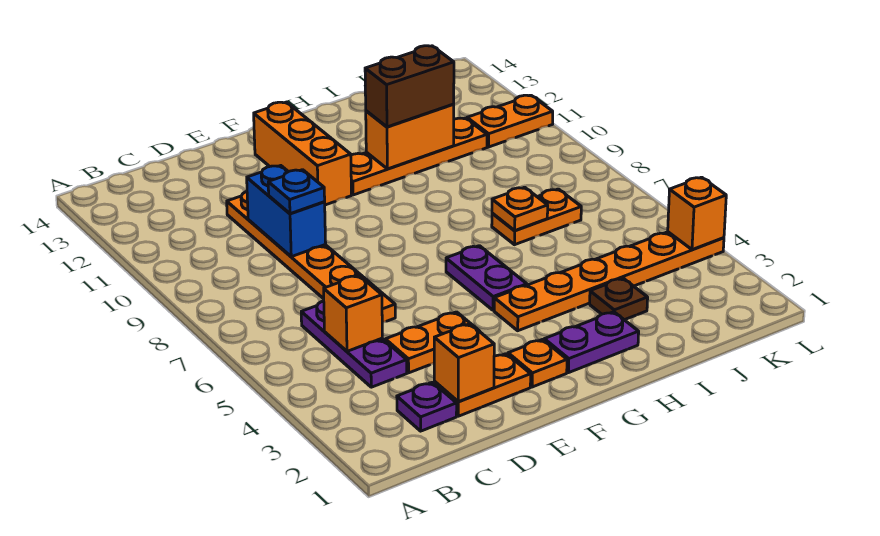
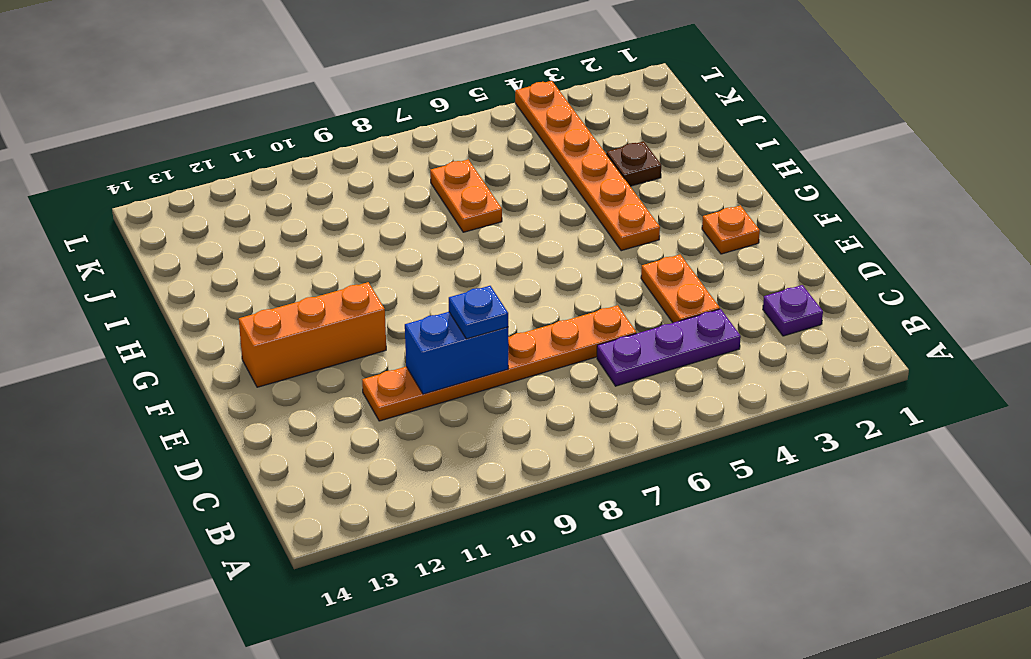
none -> orange 1x2 plate [434,354,531,416]
none -> purple 1x2 plate [544,312,639,373]
none -> purple 1x2 plate [446,246,527,310]

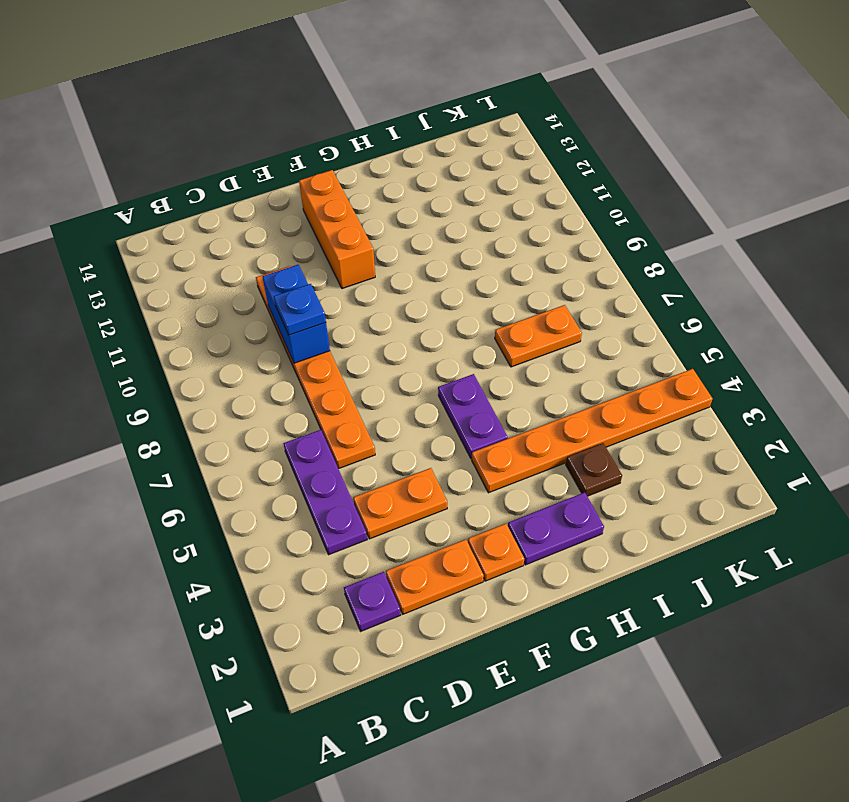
none -> orange 1x4 plate [351,118,487,195]
none -> orange 1x2 plate [467,95,553,147]
none -> orange 1x1 brick [324,275,382,351]

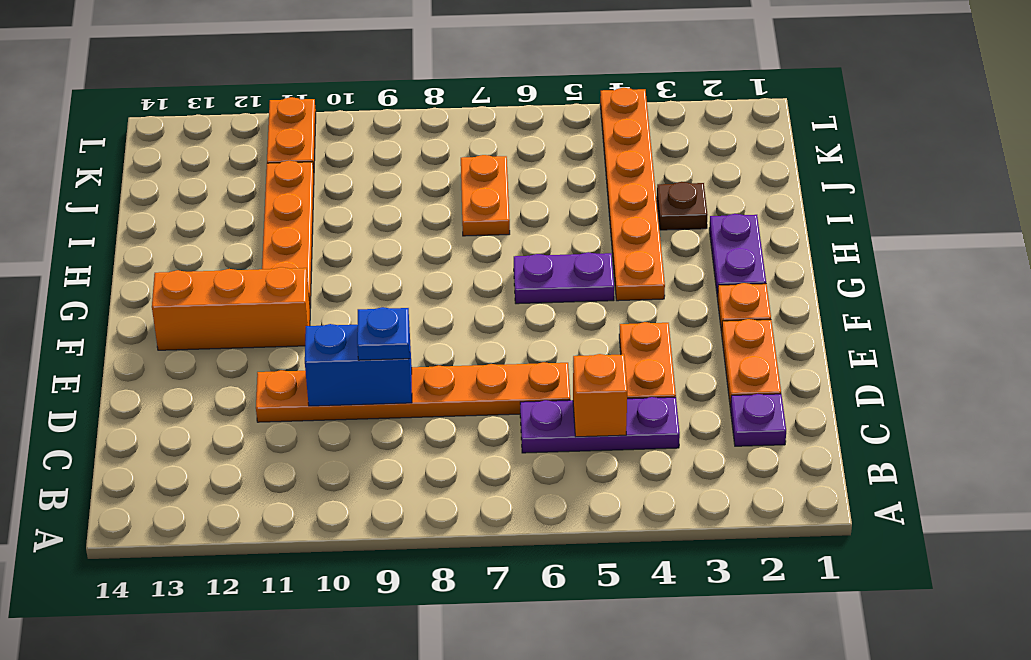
none -> orange 1x1 brick [434,324,494,402]
none -> orange 1x2 brick [366,104,454,169]
none -> orange 1x1 plate [492,187,548,231]

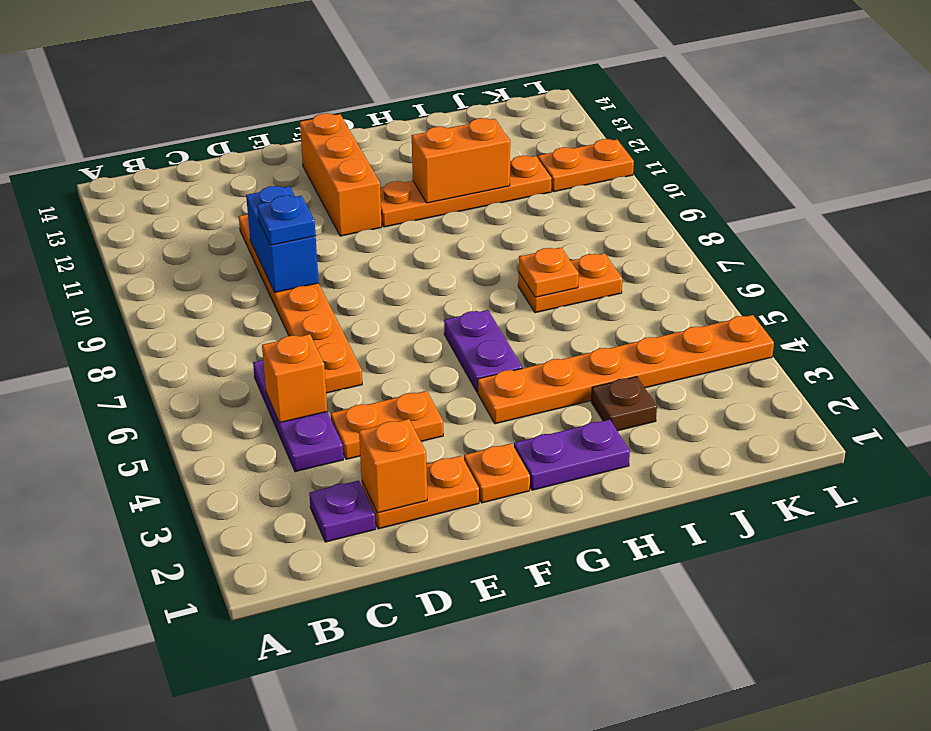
none -> orange 1x1 brick [668,177,726,250]
none -> brown 1x2 brick [365,46,454,127]

